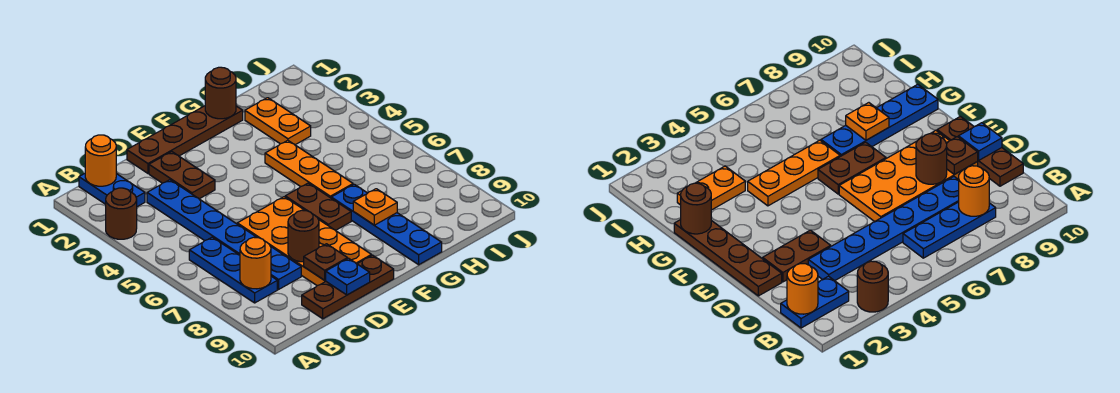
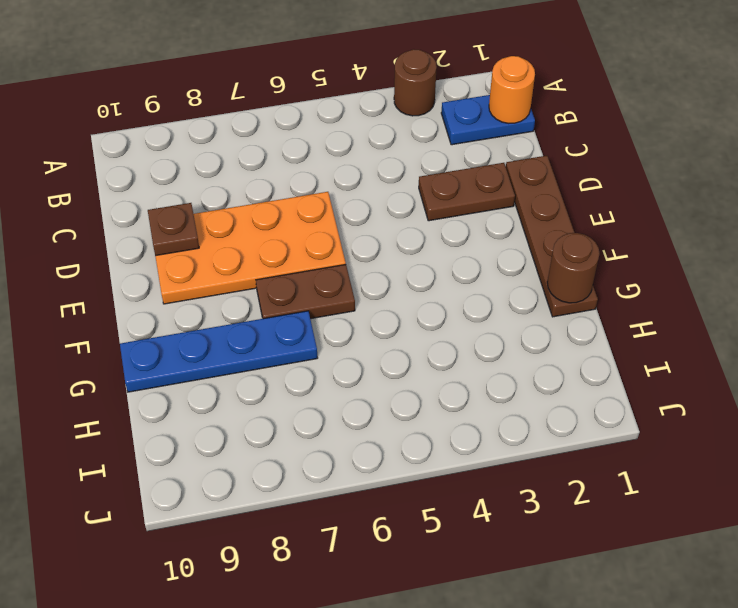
none -> blue 1x3 plate [189,237,277,303]
none -> blue 1x6 plate [147,180,301,289]
none -> brown 1x3 plate [302,255,394,319]

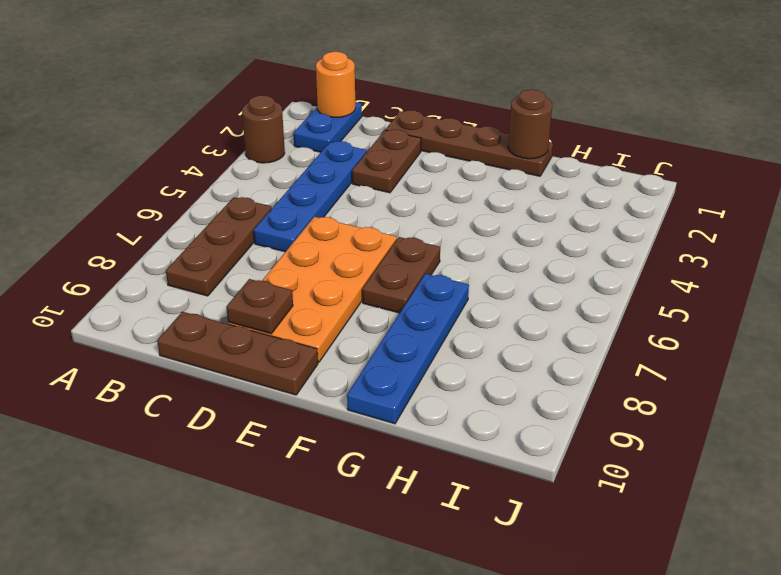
brown 1x3 plate [166,197,272,296] -> blue 1x3 plate [189,237,277,303]
blue 1x4 plate [254,141,367,252] -> blue 1x6 plate [147,180,301,289]
none -> orange 1x3 plate [265,140,353,198]
none -> orange 1x2 plate [245,98,311,145]
none -> orange 1x1 round brick [240,237,271,289]

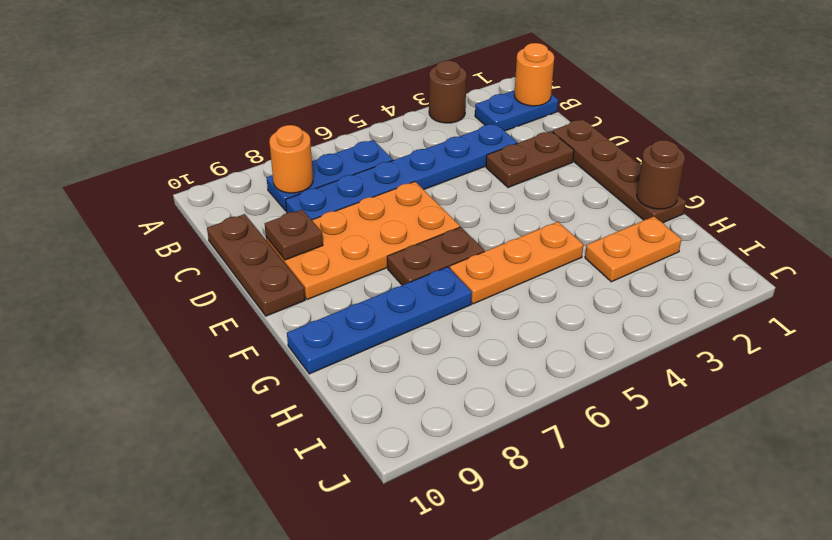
none -> brown 1x1 round brick [288,210,319,262]
none -> blue 1x1 plate [326,258,370,295]
none -> orange 1x1 plate [353,189,397,225]

